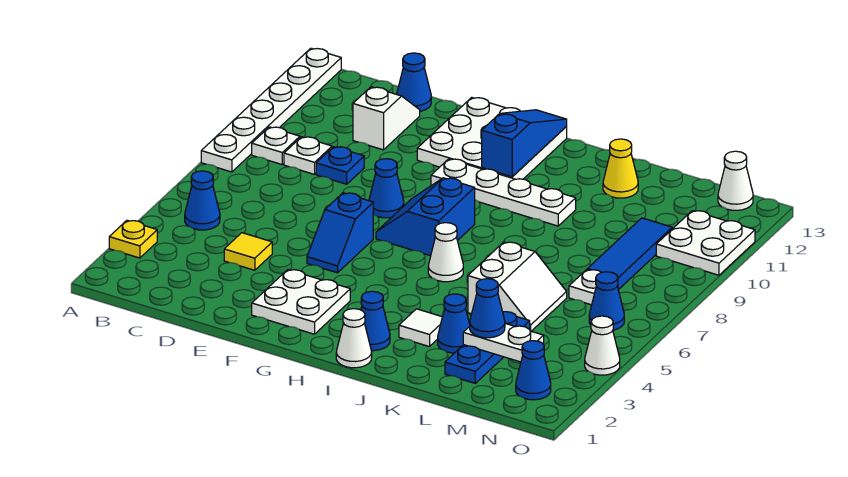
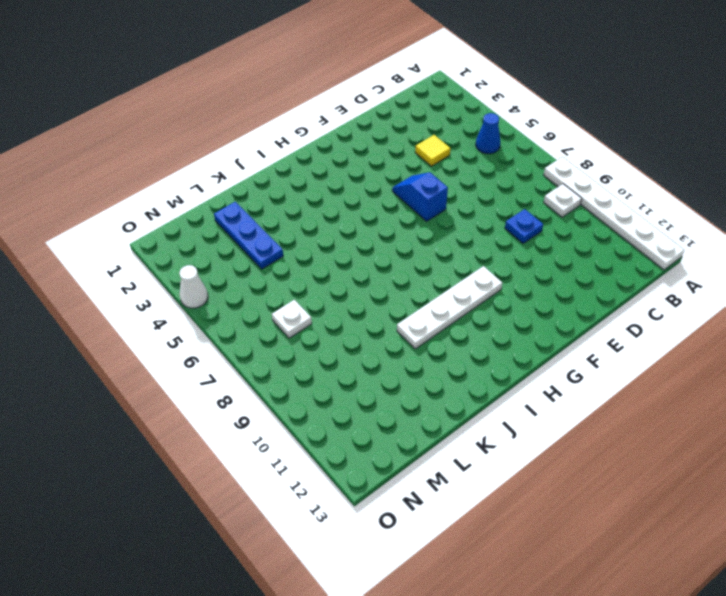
none -> yellow 1x1 plate [109,220,157,258]
none -> white 1x1 plate [284,137,332,174]
none -> white 1x2 slope [353,87,420,150]
none -> blue 1x1 cone [397,53,431,111]

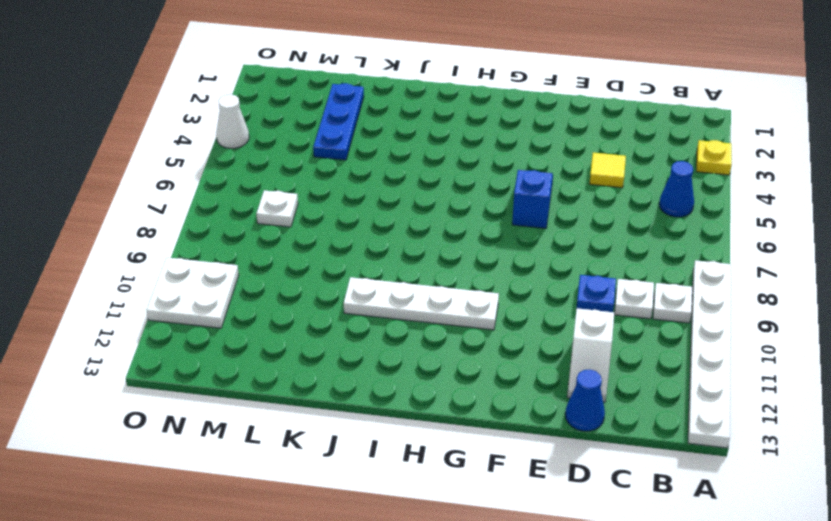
none -> white 2x2 plate [252,270,350,334]
none -> blue 1x1 cone [369,159,404,218]
none -> white 3x3 plate [417,97,567,179]
none -> blue 2x2 slope [376,178,475,256]

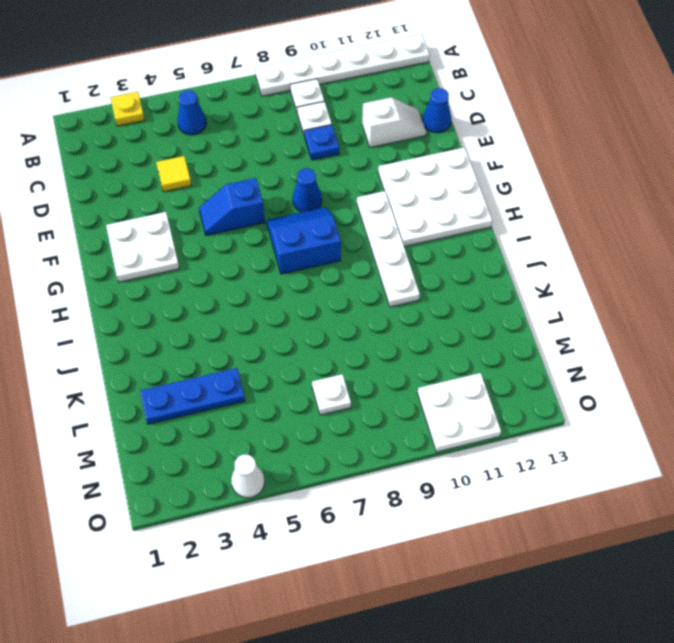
none -> white 1x1 cone [336,309,372,368]
none -> blue 1x1 cone [361,291,390,351]
none -> white 1x1 cone [428,223,463,282]
none -> white 1x1 tile [399,309,442,347]

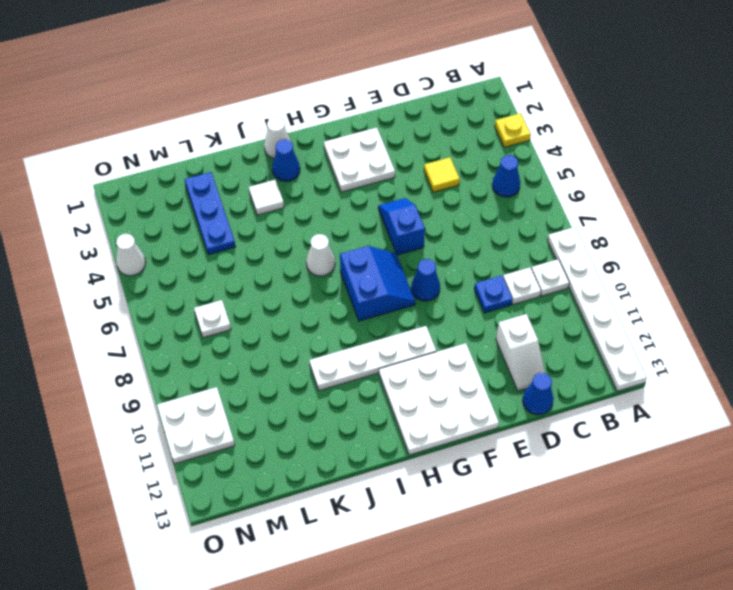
none -> blue 1x1 cone [438,294,470,353]
none -> white 2x2 slope [468,242,567,331]
none -> yellow 1x1 cone [603,139,638,198]
none -> blue 1x3 tile [587,218,672,290]

